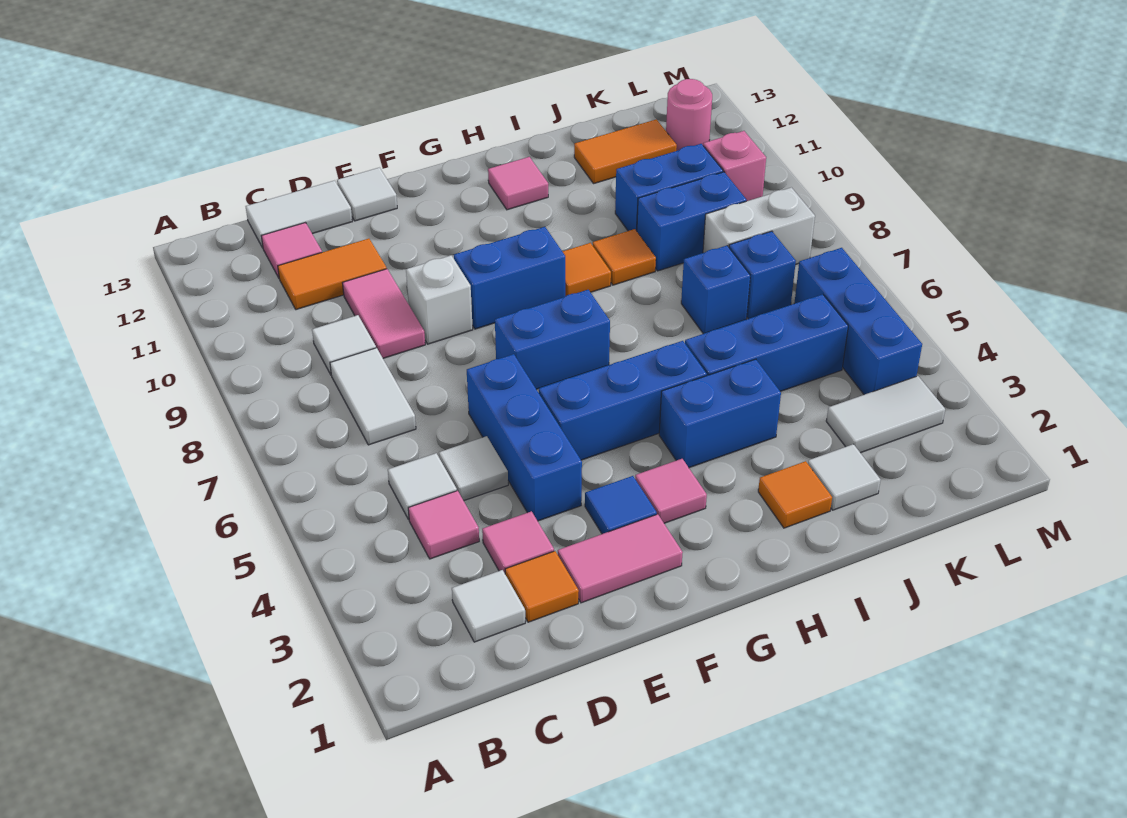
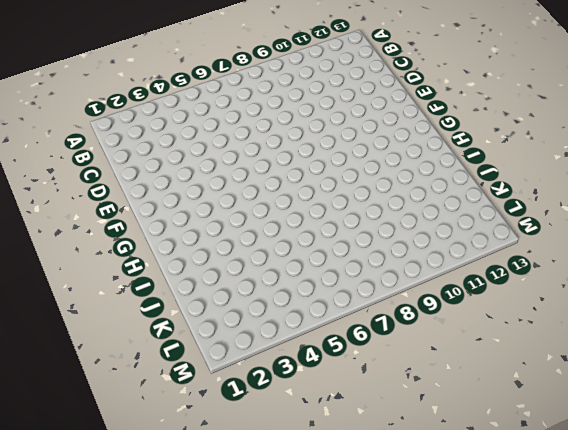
none -> white 1x1 tile [452,570,525,642]
none -> pink 1x1 tile [408,491,479,559]
none -> white 1x1 tile [388,453,457,520]
none -> white 1x2 tile [330,348,416,445]

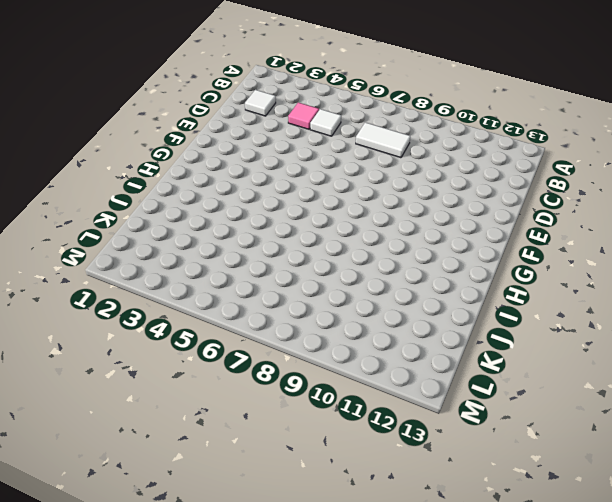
none -> white 1x1 tile [312,315,376,374]
none -> orange 1x2 tile [278,239,387,310]
none -> pink 1x1 tile [261,223,322,278]
none -> white 1x2 tile [246,180,352,248]

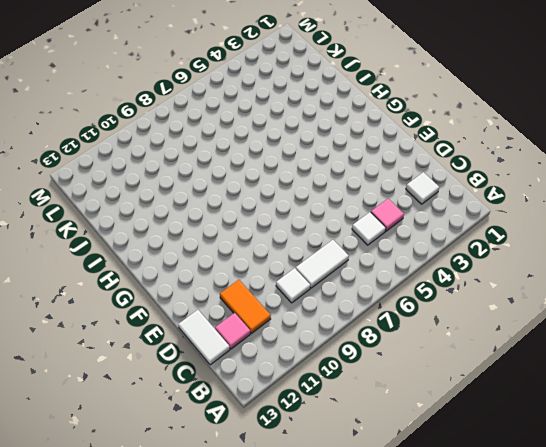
none -> orange 1x1 tile [505,551,579,622]
none -> pink 1x1 tile [482,511,554,573]
none -> white 1x1 tile [439,436,508,501]
none -> pink 1x2 tile [343,269,425,358]

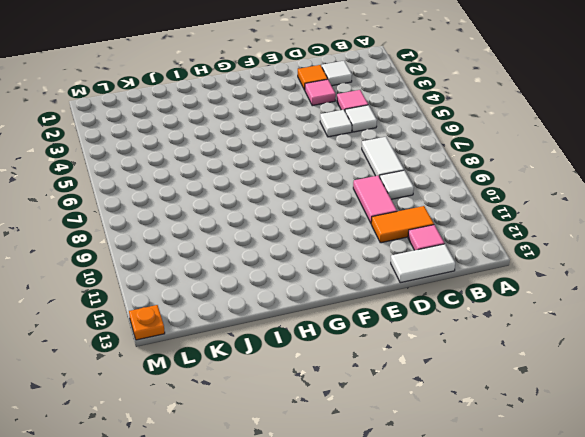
orange 1x1 plate [129,305,165,340] -> none
none -> pink 1x2 tile [558,514,683,603]
none -> blue 1x3 brick [467,354,582,521]
none -> white 1x1 brick [406,255,473,344]
none -> white 1x1 tile [337,168,397,221]

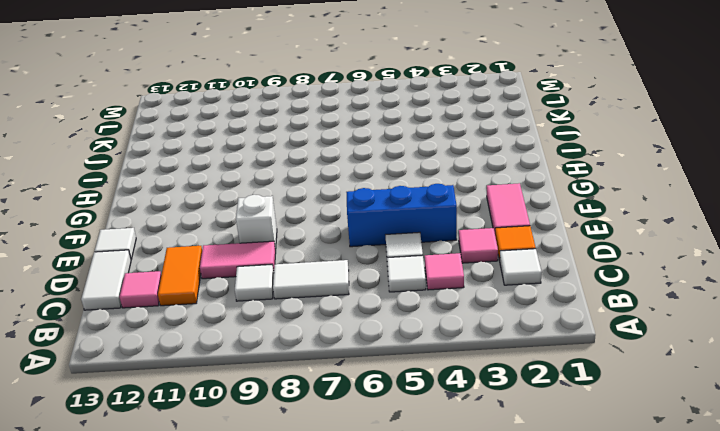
none -> blue 1x1 tile [585,476,657,534]
none -> blue 1x3 brick [539,341,707,460]
none -> blue 1x2 brick [495,290,610,389]
none -> blue 1x2 brick [454,227,565,329]

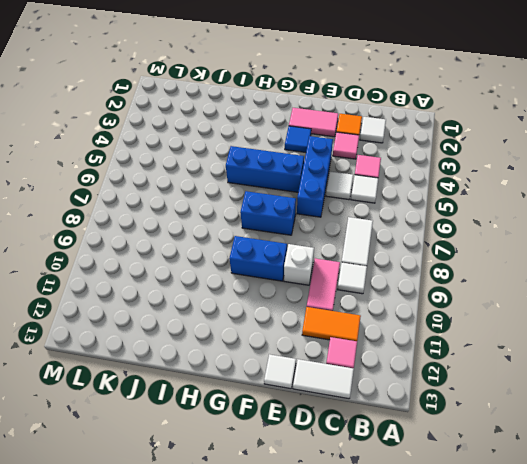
none -> pink 1x1 tile [635,459,707,523]
none -> blue 1x2 brick [659,359,781,468]
none -> orange 1x1 tile [562,243,611,296]
none -> pink 1x1 tile [488,157,548,210]

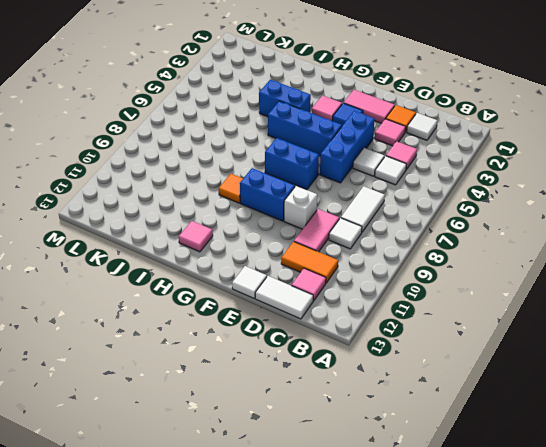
none -> orange 1x1 tile [758,461,832,528]
none -> blue 1x3 brick [685,294,848,391]
none -> orange 1x1 tile [593,229,656,285]
none -> white 1x1 tile [808,444,880,510]

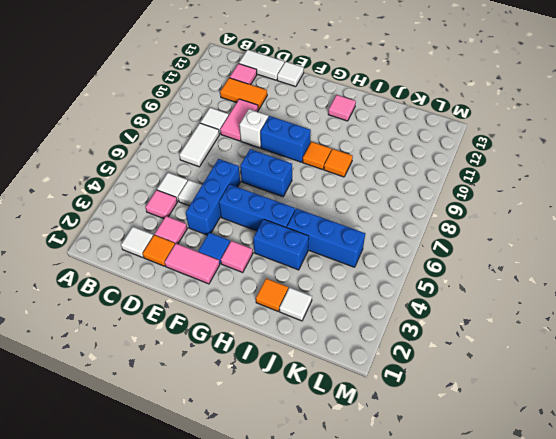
none -> blue 1x1 brick [681,246,750,334]
none -> blue 1x2 brick [637,172,747,271]
none -> blue 1x2 brick [615,144,723,231]
none -> orange 1x2 tile [574,119,677,183]

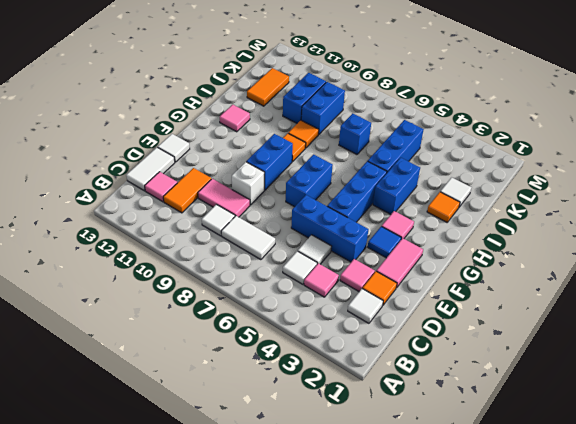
none -> white 1x2 tile [826,376,945,453]
none -> blue 1x1 brick [729,231,796,319]
none -> white 1x2 brick [703,187,815,265]
none -> blue 1x3 brick [794,248,922,395]

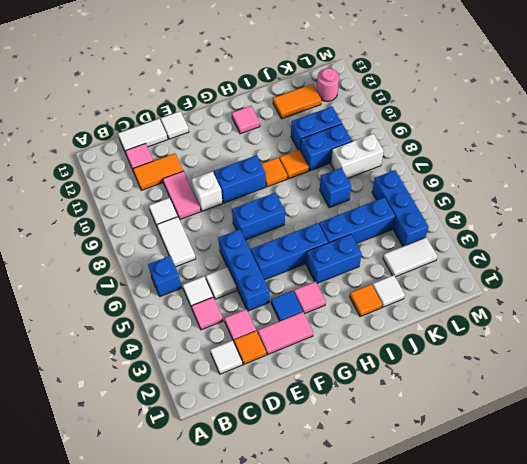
blue 1x1 brick [148,256,182,296] -> blue 1x1 brick moved to [729,231,796,319]
none -> pink 1x1 brick [703,131,766,201]

